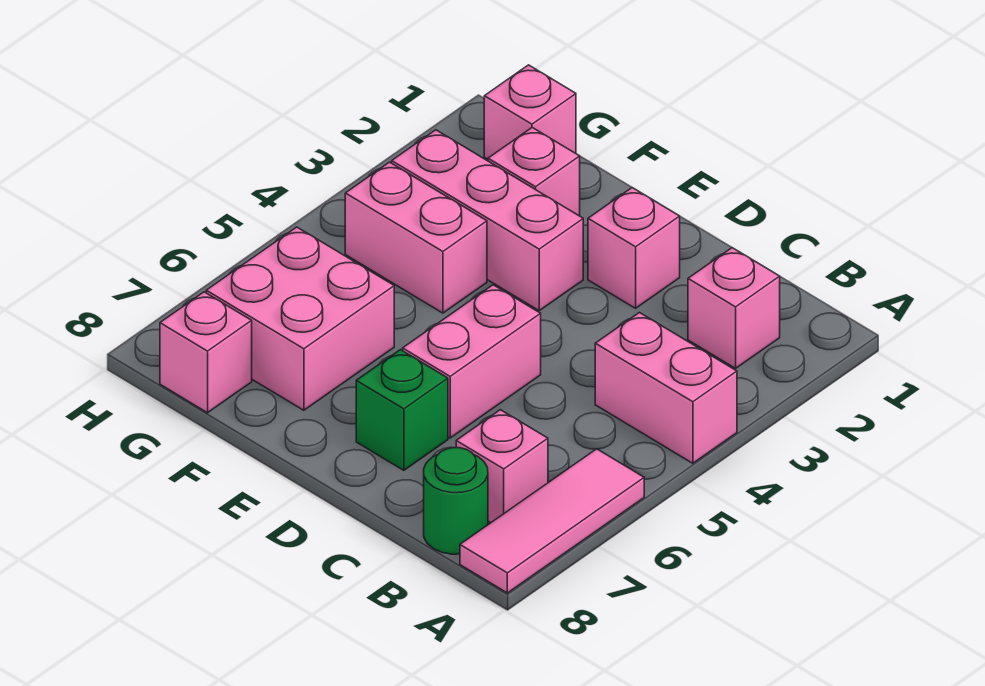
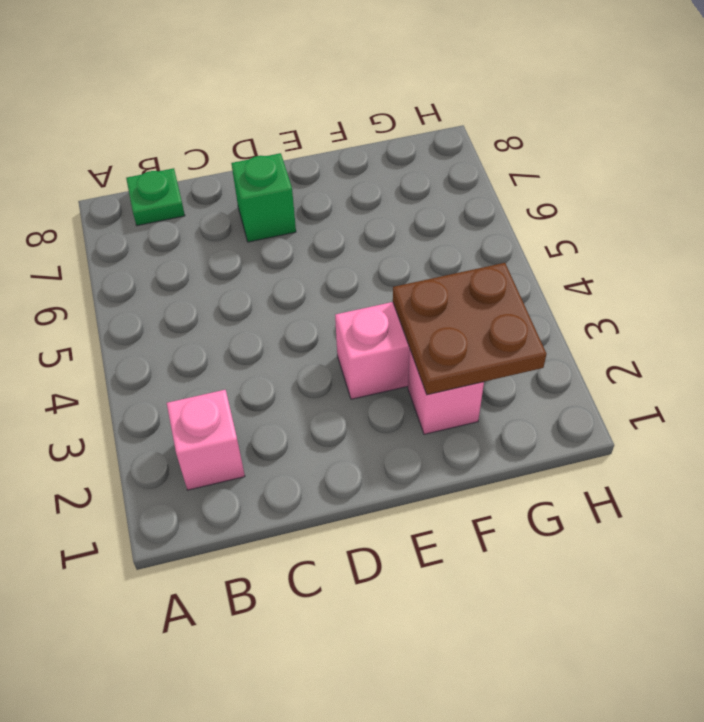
green 1x1 plate [126,168,185,226] -> green 1x1 round brick [424,448,488,554]
brown 2x2 plate [393,263,547,395] -> none
none -> pink 1x2 brick [595,313,737,463]
none -> pink 1x3 tile [460,449,644,593]
none -> pink 1x1 brick [456,410,548,523]

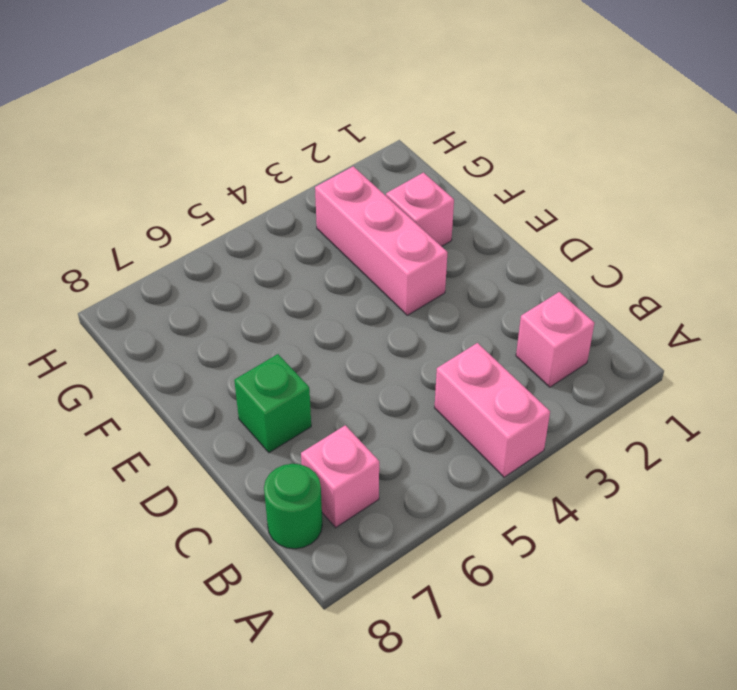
none -> pink 1x3 tile [460,449,644,593]
none -> pink 1x1 brick [588,188,680,308]
none -> pink 1x2 brick [403,285,541,438]

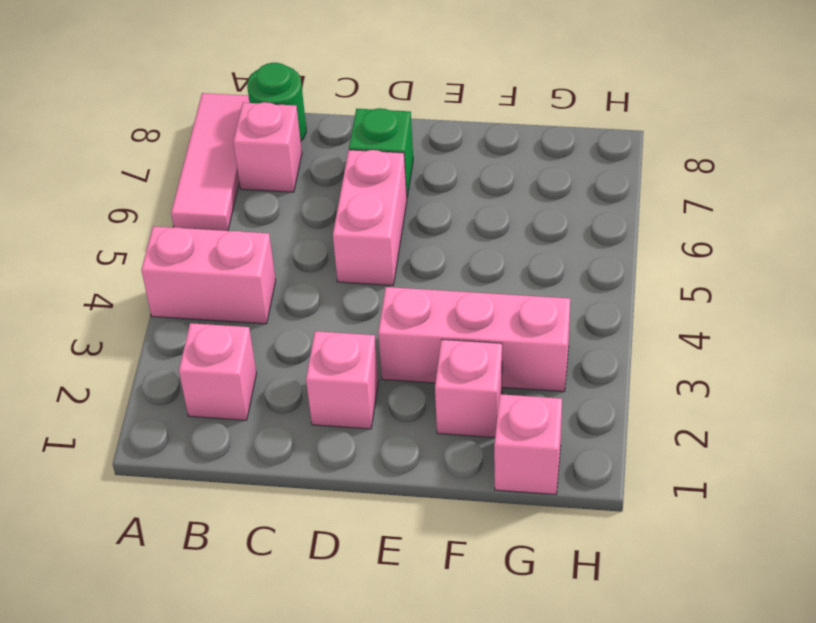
none -> pink 1x2 brick [345,162,487,313]
none -> pink 2x2 brick [206,227,394,410]
none -> pink 1x1 brick [160,292,252,413]

